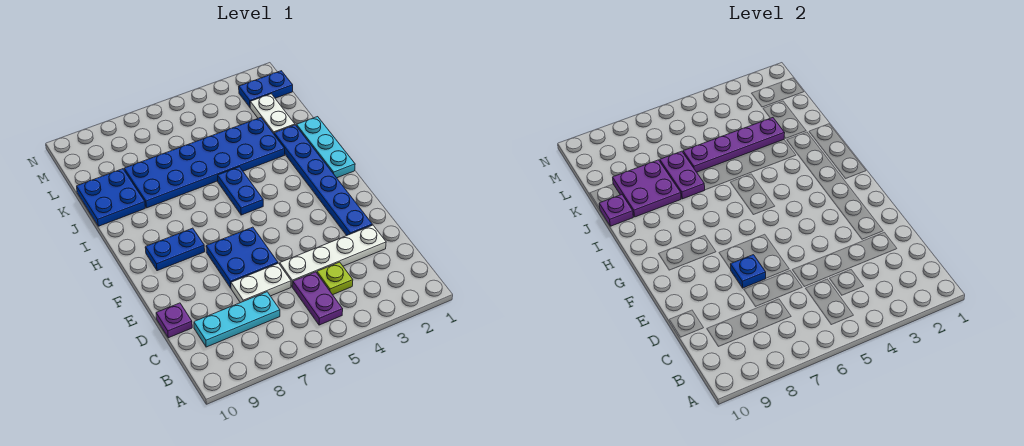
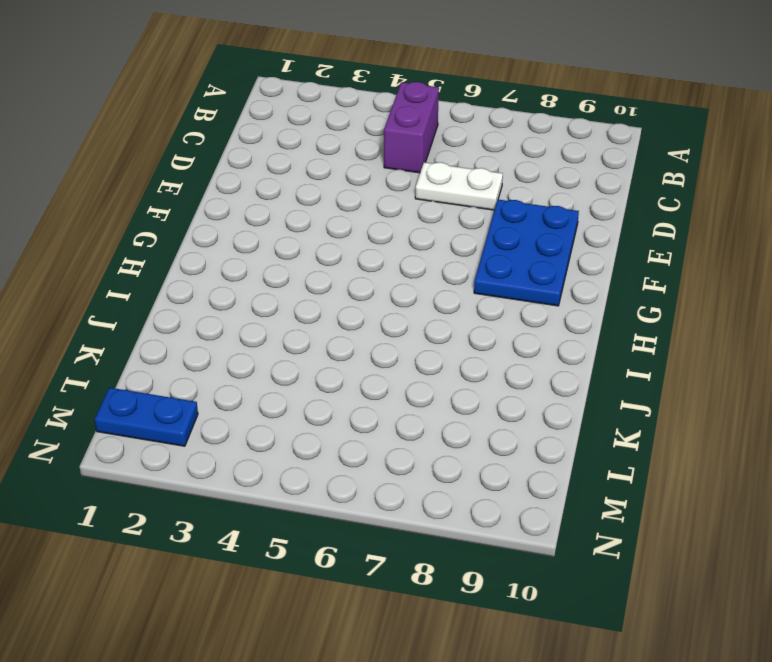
purple 1x2 brick [384,82,439,173] -> purple 1x2 plate [293,272,343,325]
blue 2x3 plate [474,200,579,306] -> blue 1x2 plate [145,228,205,271]
none -> lime 1x1 plate [317,262,353,295]
none -> cyan 1x3 plate [194,292,280,347]
none -> white 1x4 plate [280,225,386,287]

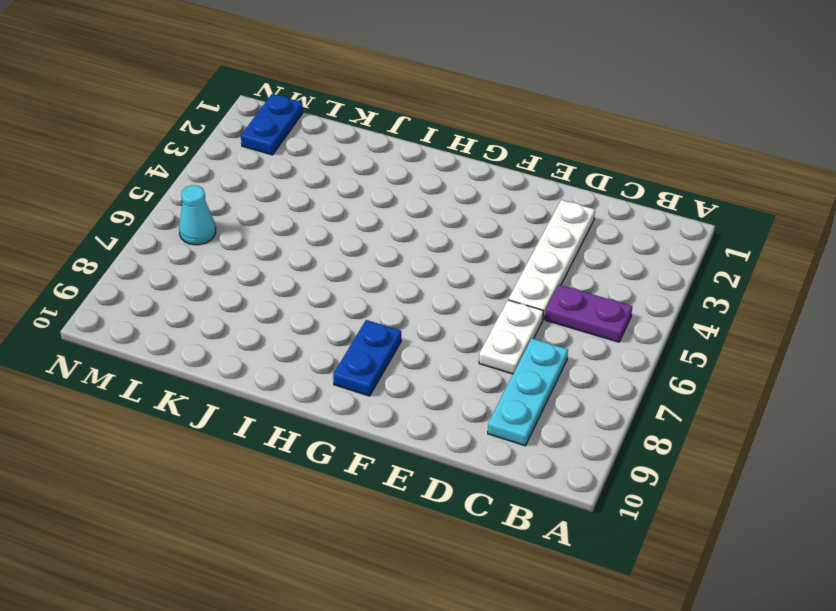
cyan 1x1 cone [179,185,216,245] -> none
none -> lime 1x1 plate [317,262,353,295]
none -> purple 1x1 plate [156,303,192,338]
none -> blue 1x6 plate [274,125,372,236]

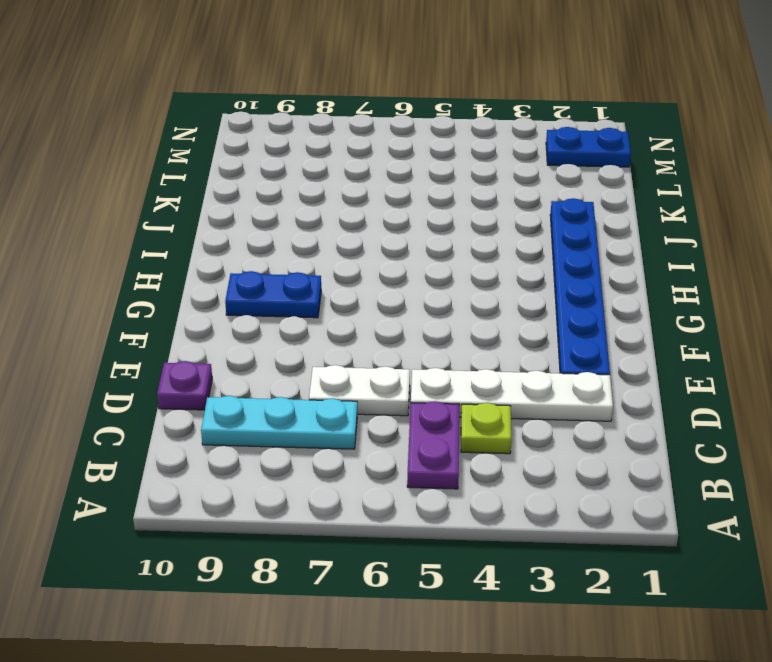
none -> blue 2x2 plate [206,227,278,288]
none -> cyan 1x3 plate [297,117,355,178]
none -> blue 1x2 plate [218,167,263,215]

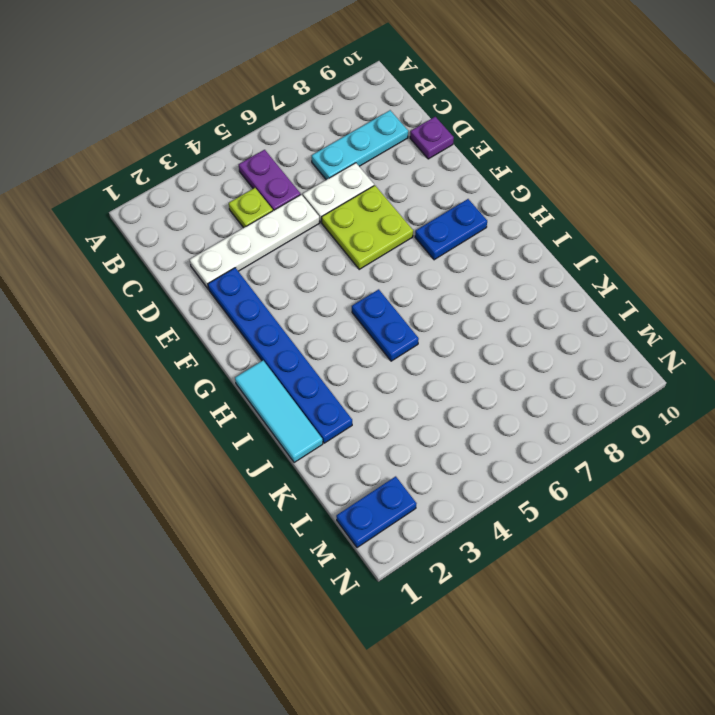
lime 2x2 plate [322,185,413,269] -> blue 2x2 plate [206,227,278,288]
cyan 1x3 tile [235,361,323,463] -> cyan 1x3 plate [297,117,355,178]
none -> blue 2x6 plate [124,118,285,208]
none -> blue 2x2 plate [77,169,145,226]
none -> white 1x2 plate [250,94,295,134]

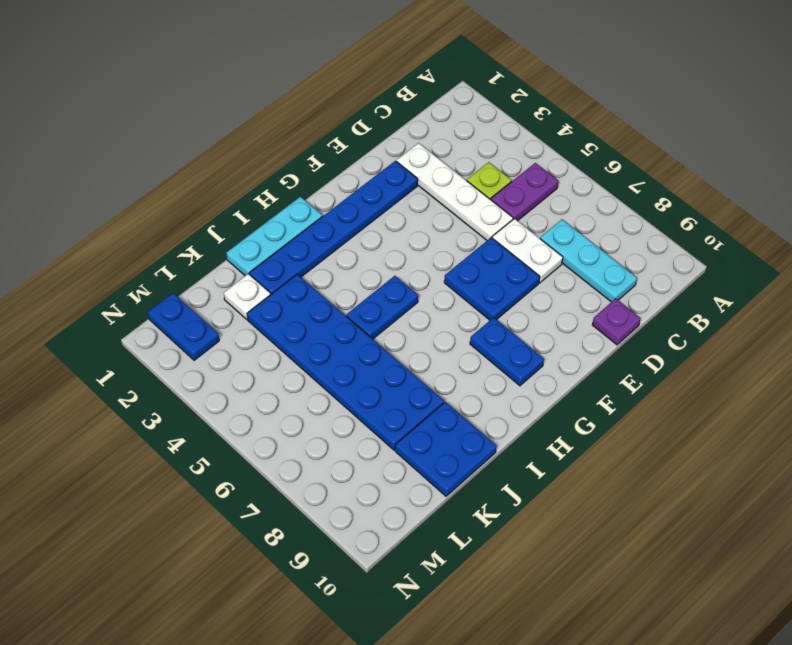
white 1x1 plate [224,274,271,319] -> white 1x2 plate [250,94,295,134]
none -> blue 1x1 plate [730,255,766,288]
none -> purple 1x2 plate [660,151,705,199]
none -> purple 2x2 plate [613,160,681,217]

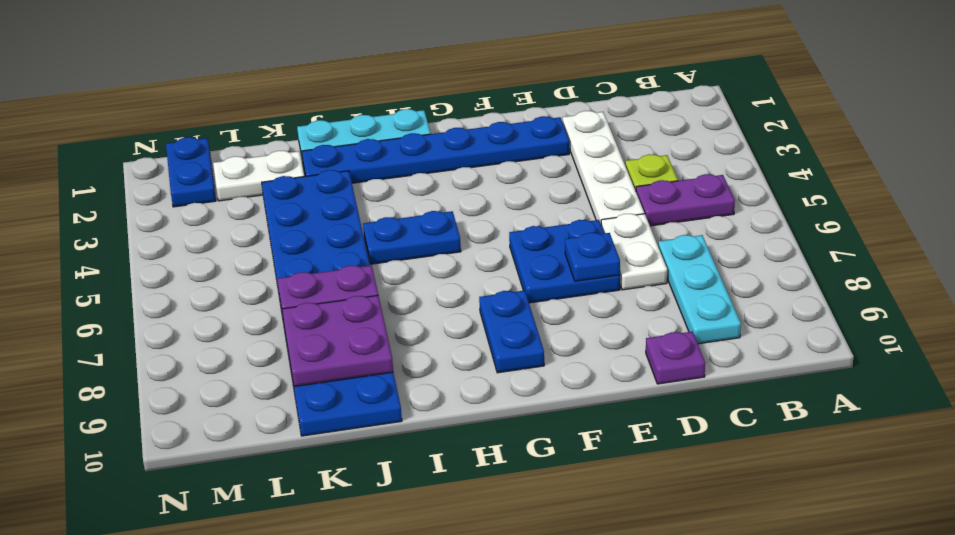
none -> purple 1x1 plate [599,195,633,226]
none -> purple 1x4 plate [683,118,785,172]

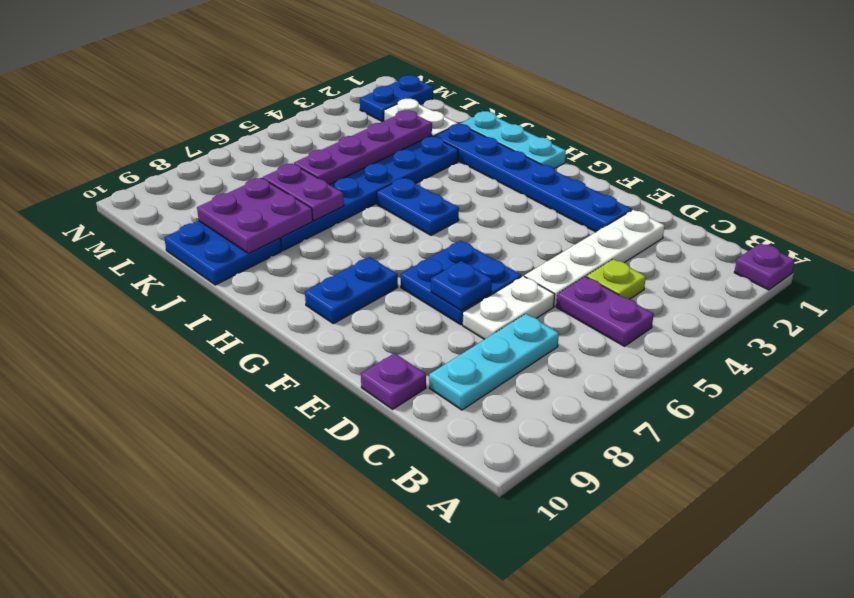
purple 1x1 plate [734,243,795,290] -> purple 1x1 plate moved to [599,195,633,226]

